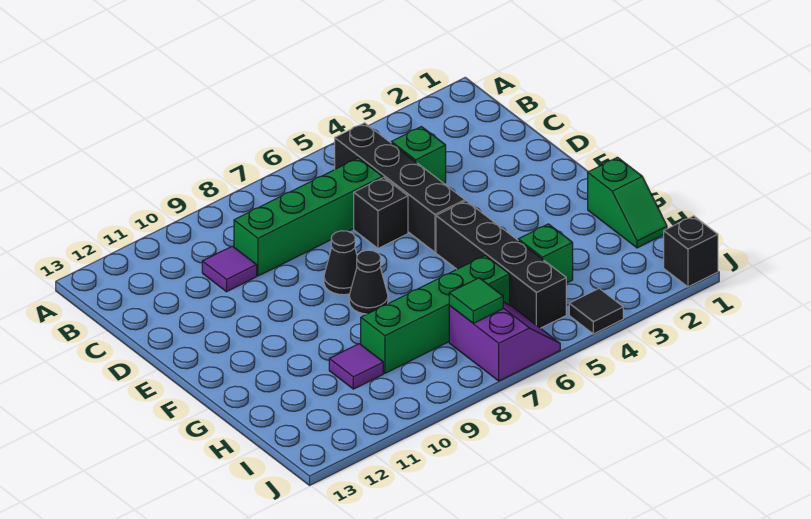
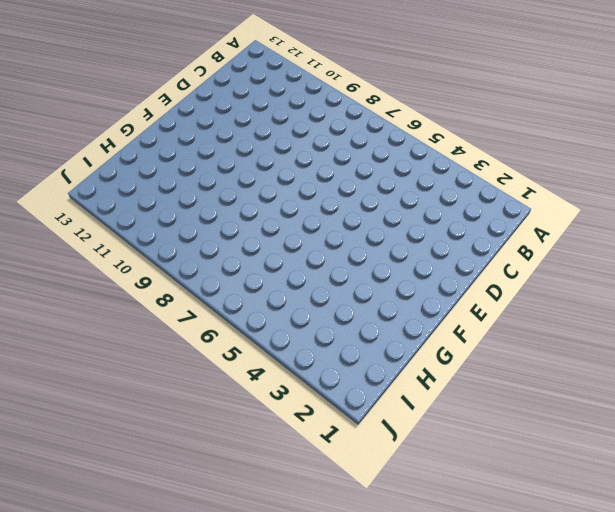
none -> black 1x4 brick [335,123,465,252]
none -> green 1x1 brick [391,127,446,183]
none -> green 1x4 brick [234,158,383,276]

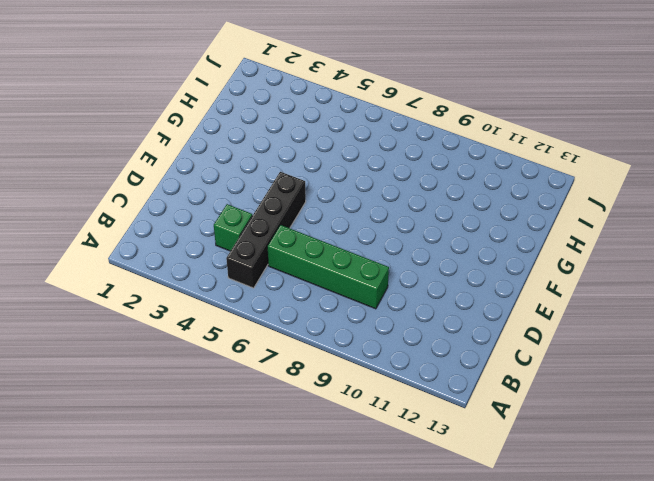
none -> purple 1x1 tile [202,246,257,292]
none -> black 1x1 brick [354,177,408,248]
none -> black 1x1 cone [324,231,357,295]

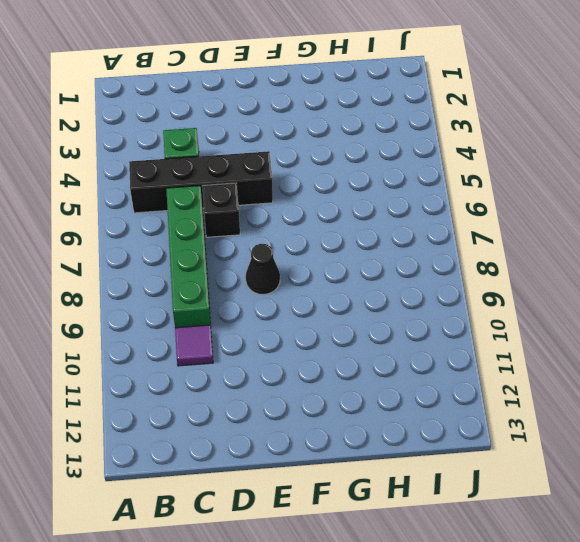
none -> black 1x4 brick [436,201,566,328]
none -> black 1x1 cone [349,250,388,314]
none -> green 1x2 slope [588,157,667,248]

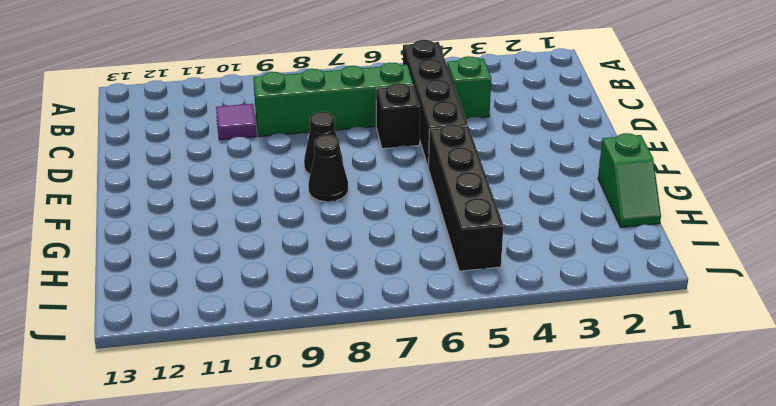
none -> green 1x1 brick [518,224,573,283]
none -> green 1x4 brick [361,255,510,373]
none -> purple 1x1 tile [329,344,383,389]

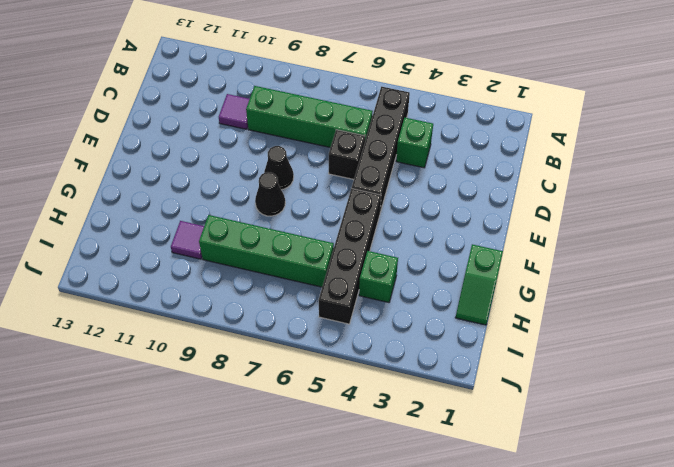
none -> purple 2x2 slope [449,302,560,381]
none -> black 1x1 brick [664,216,718,287]
none -> black 1x1 tile [569,289,623,334]

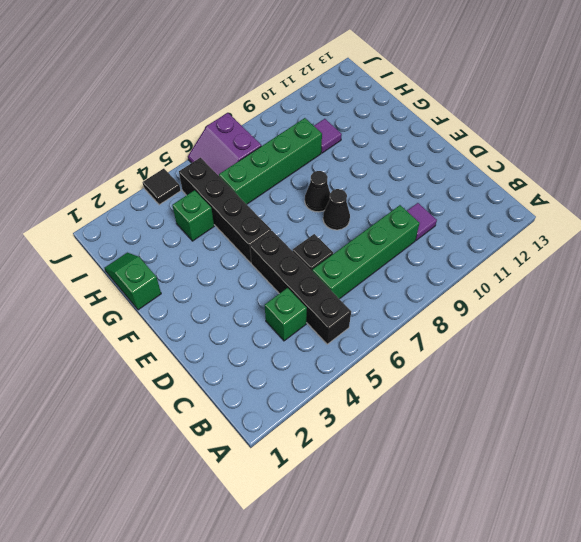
none -> black 1x1 brick [664,216,718,287]
none -> green 1x1 tile [449,278,503,323]

